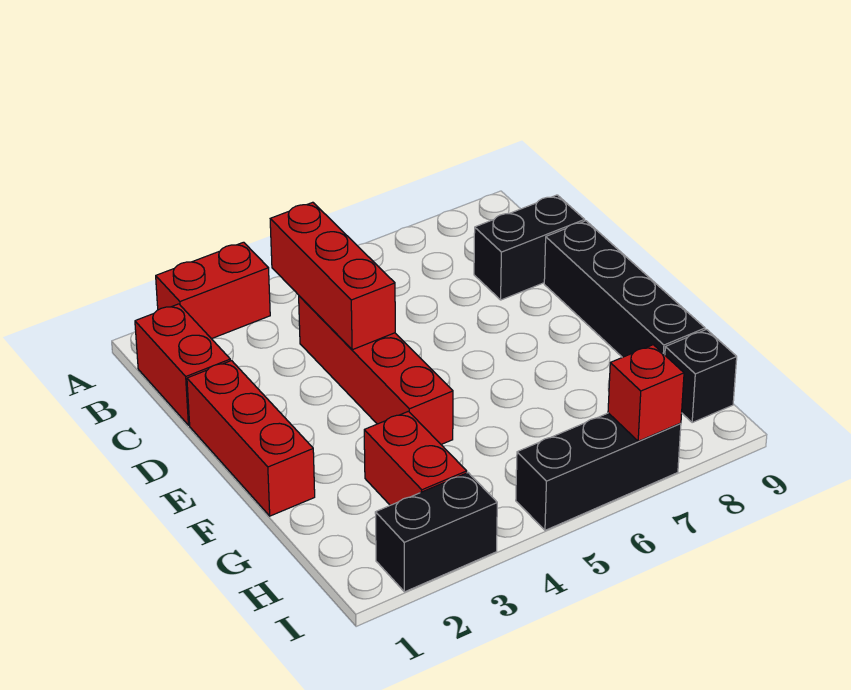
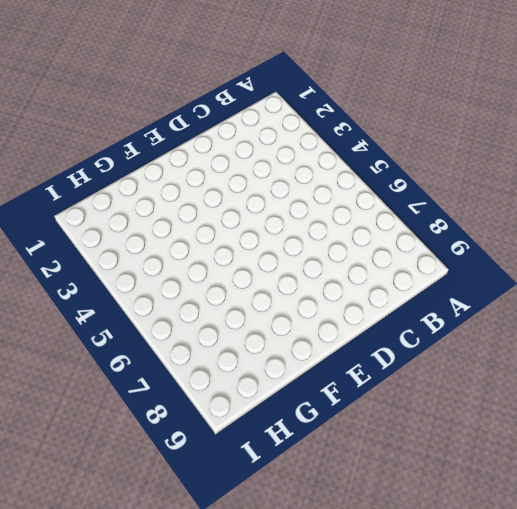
none -> red 1x2 brick [156,242,270,339]
none -> red 1x2 brick [135,304,230,425]
none -> red 1x4 brick [299,296,453,444]

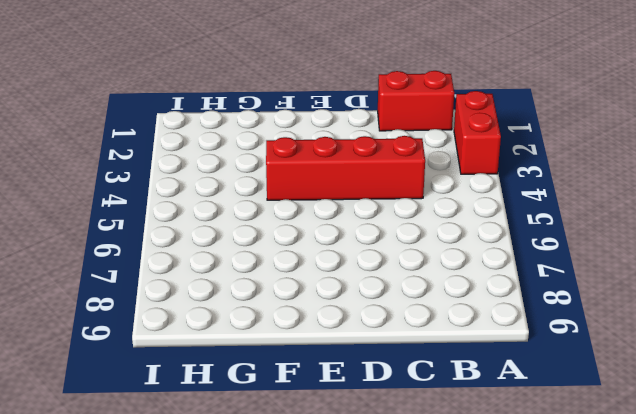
none -> black 1x2 brick [474,195,585,300]
none -> red 1x3 brick [187,361,315,516]
none -> black 1x4 brick [544,221,705,357]

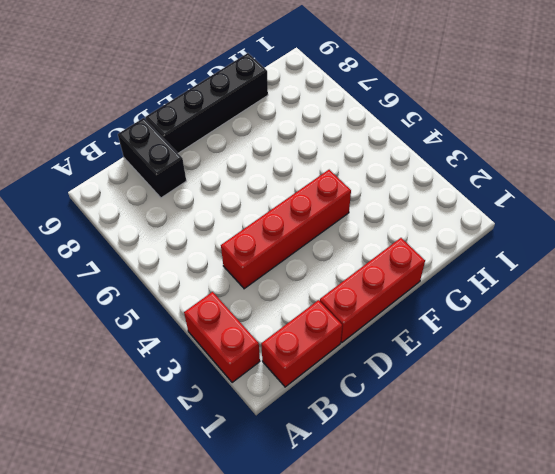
none -> red 1x2 brick [364,411,467,505]
none -> black 1x1 brick [665,330,737,422]
none -> black 1x2 brick [375,473,497,592]

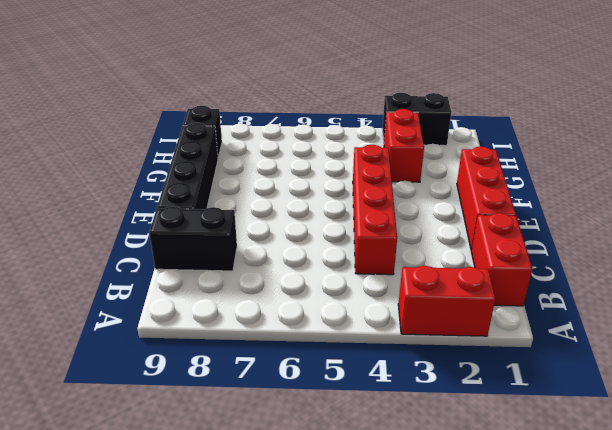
none -> black 1x3 brick [516,413,681,530]
none -> red 1x3 brick [270,202,395,350]
none -> red 1x1 brick [608,345,684,441]

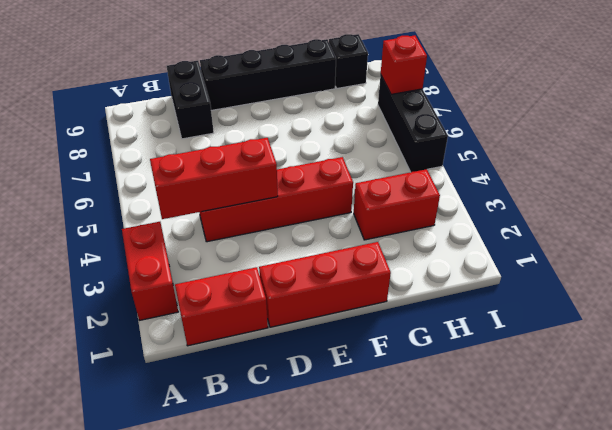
none -> black 1x2 brick [375,473,497,592]

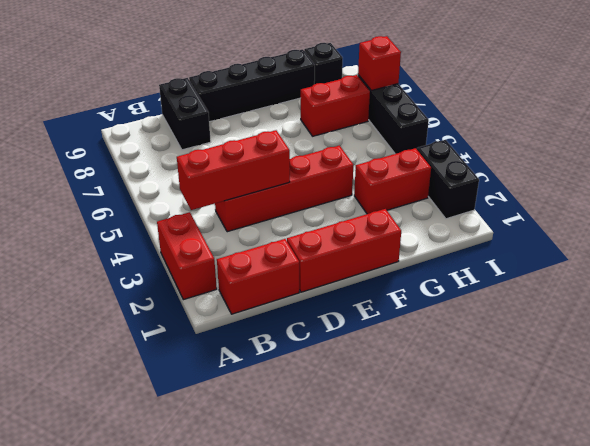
red 1x2 brick [301,75,370,136] -> none

